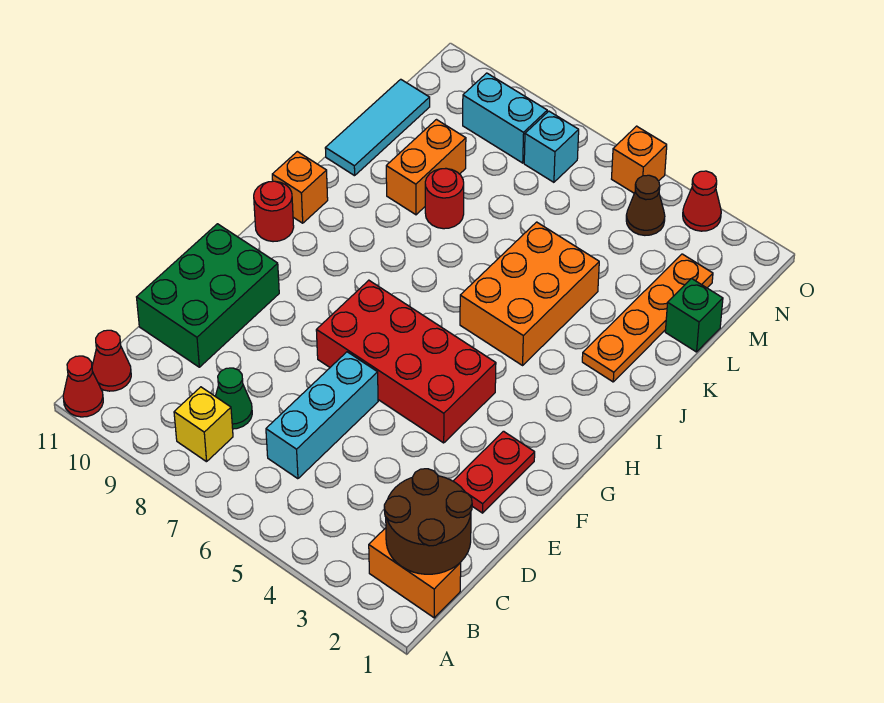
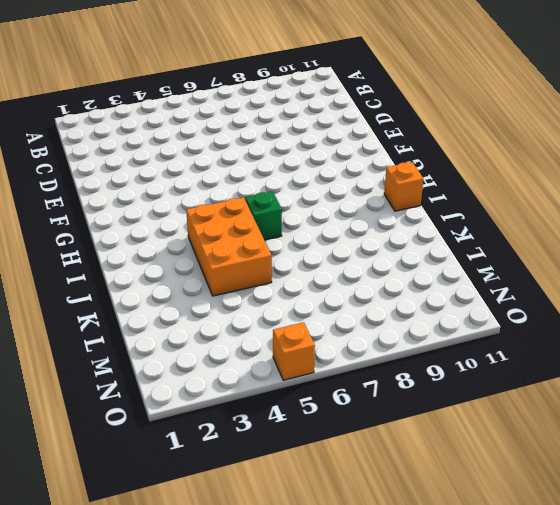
green 1x1 brick [245,191,282,240] -> green 1x1 brick moved to [665,278,723,352]
none -> red 1x1 cone [63,356,103,417]
none -> orange 1x2 brick [369,528,461,618]
none -> yellow 1x1 brick [174,387,233,462]

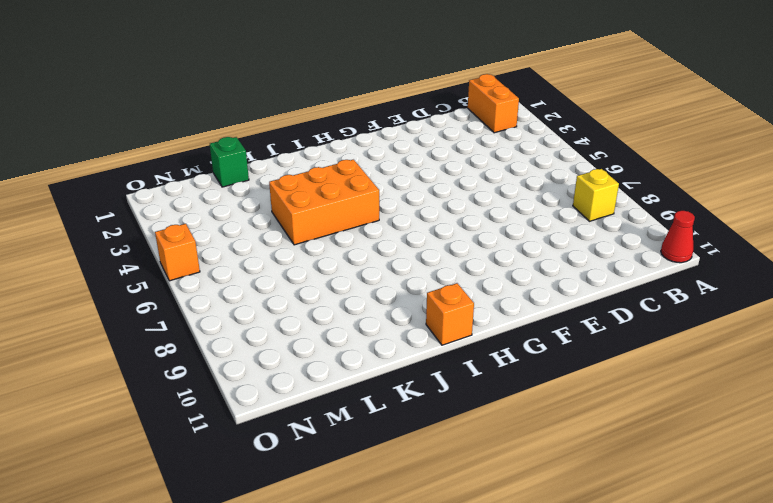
none -> red 1x1 cone [92,330,131,391]
none -> cyan 1x3 brick [266,352,378,479]
none -> green 1x1 cone [215,368,252,429]

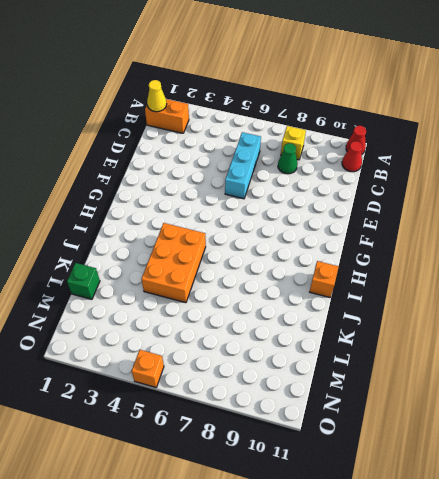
yellow 1x1 cone [147,80,167,112] -> brown 2x2 round brick [384,469,472,574]
none -> green 2x3 brick [137,224,279,367]
none -> red 1x2 plate [453,431,535,513]
none -> red 2x4 brick [316,280,496,443]

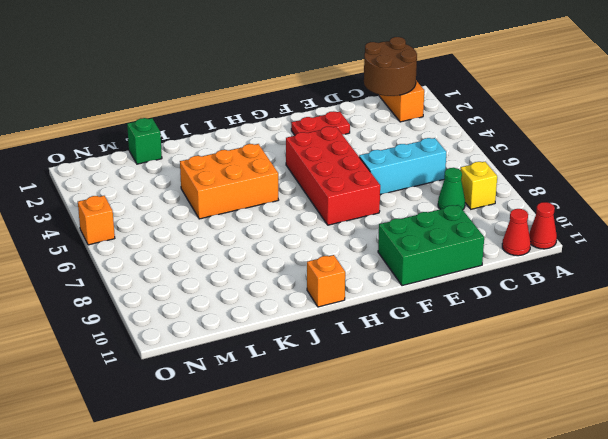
none -> red 1x1 round brick [254,181,294,242]
none -> orange 1x4 plate [582,254,713,382]
none -> red 1x1 round brick [425,169,464,229]

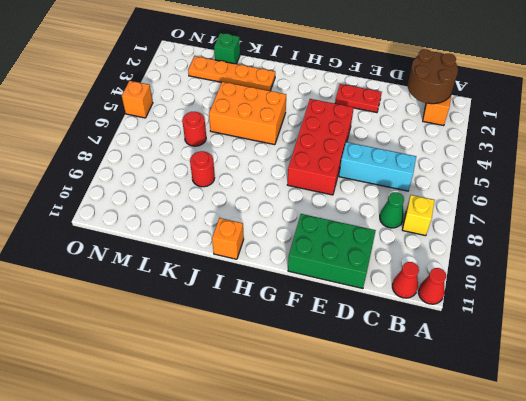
red 1x1 round brick [182,112,206,146] -> red 1x1 round brick moved to [254,181,294,242]
none -> orange 1x2 brick [386,120,466,215]
none -> cyan 1x3 tile [325,79,430,176]
none -> brown 1x1 cone [626,175,665,235]

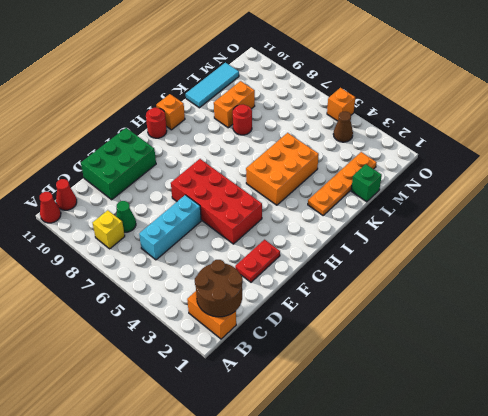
none -> cyan 1x1 brick [524,111,579,182]
none -> cyan 1x2 brick [463,73,547,163]
none -> red 1x1 cone [683,171,721,231]

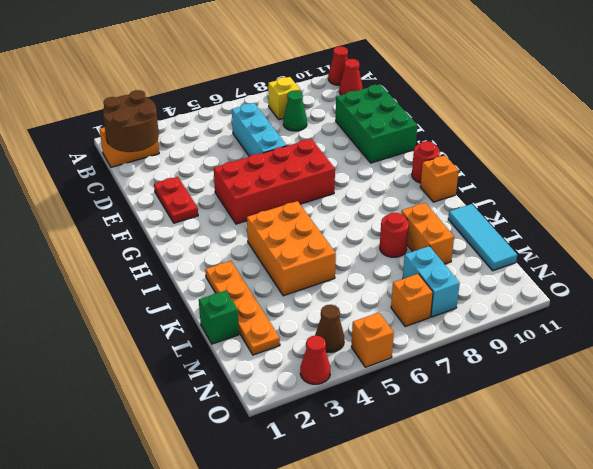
cyan 1x2 brick [403,246,460,317] -> cyan 1x2 brick turned to [463,73,547,163]
orange 1x1 brick [391,274,433,327] -> cyan 1x1 brick [524,111,579,182]

